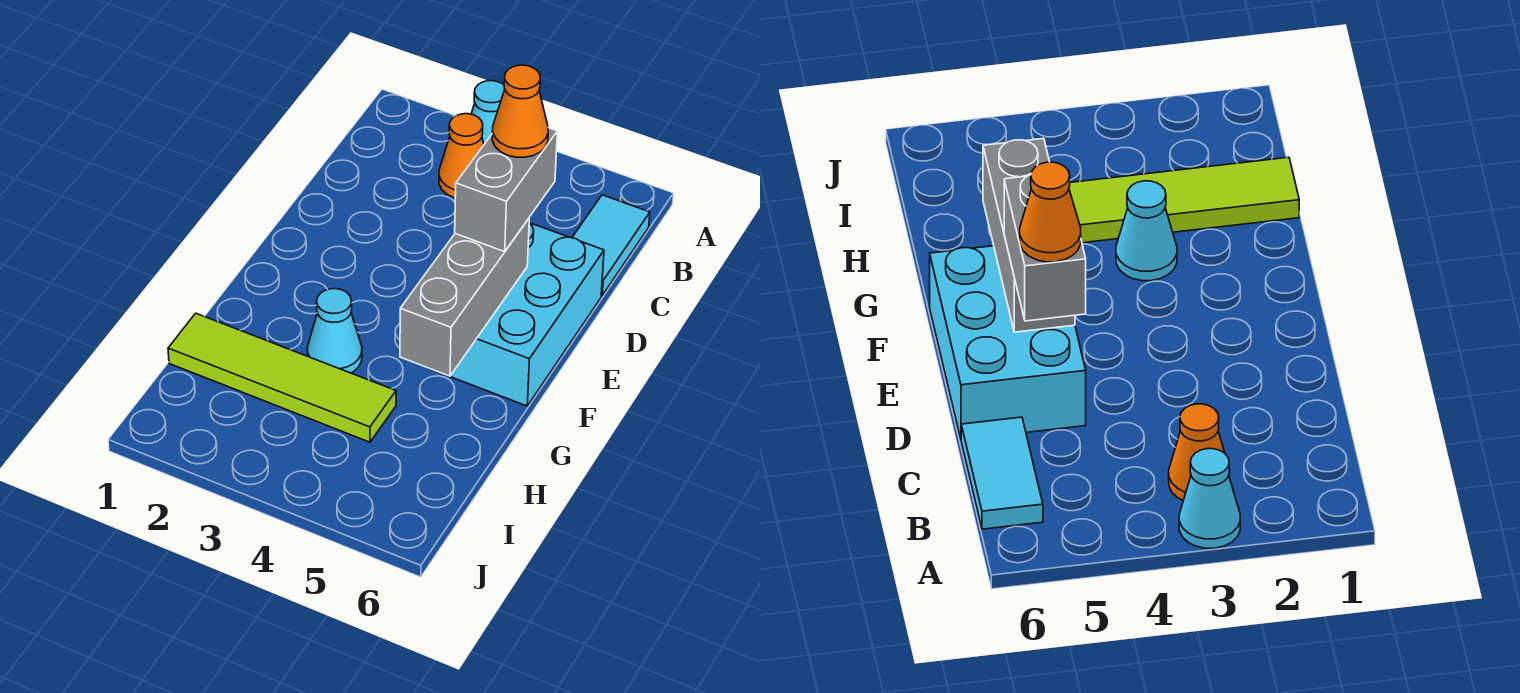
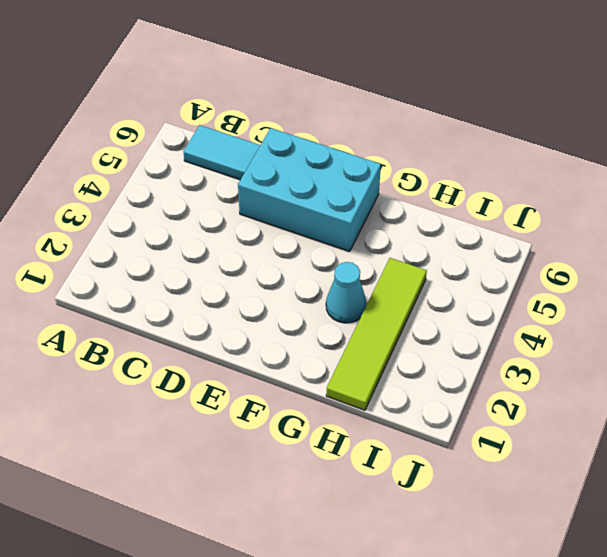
none -> cyan 1x1 cone [471,81,505,144]
none -> orange 1x1 cone [439,114,484,198]

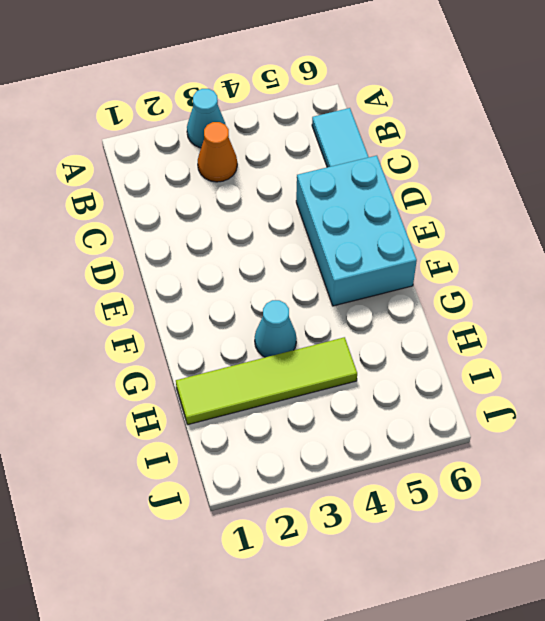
none -> grey 1x3 brick [400,219,529,376]
none -> grey 1x2 brick [455,128,557,252]

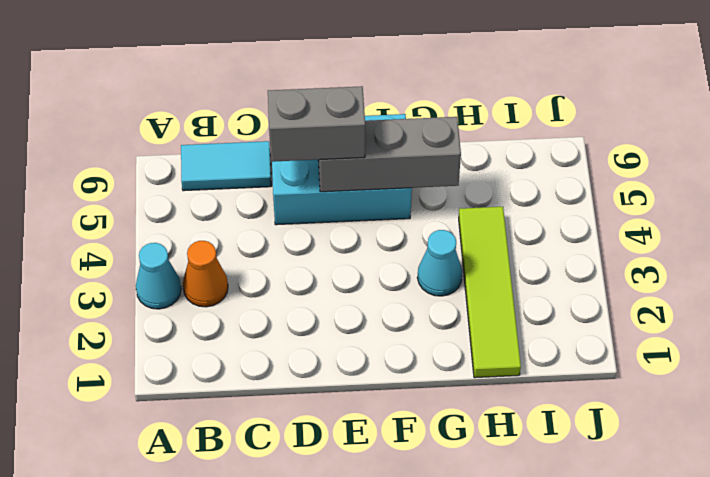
none -> orange 1x1 cone [492,65,548,157]

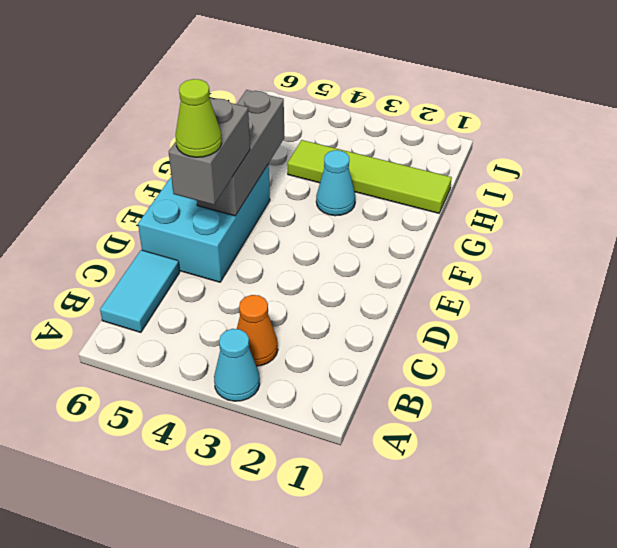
lime 1x1 cone [176,79,222,157] -> orange 1x1 cone [492,65,548,157]

